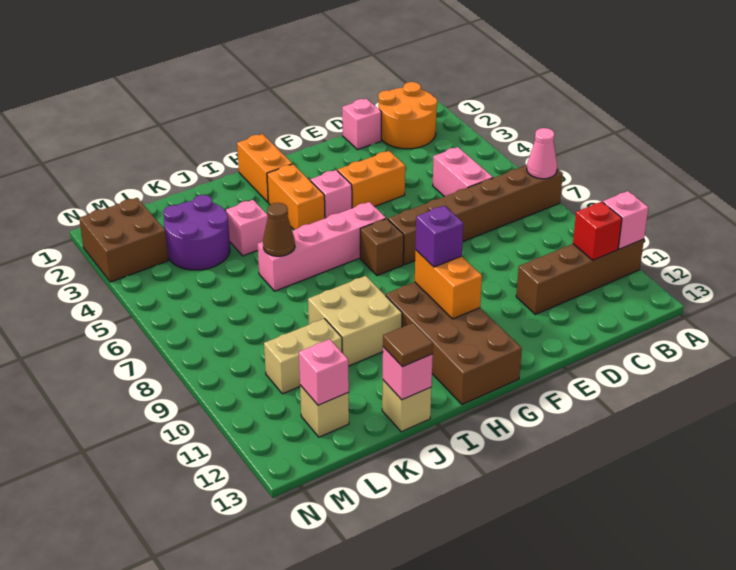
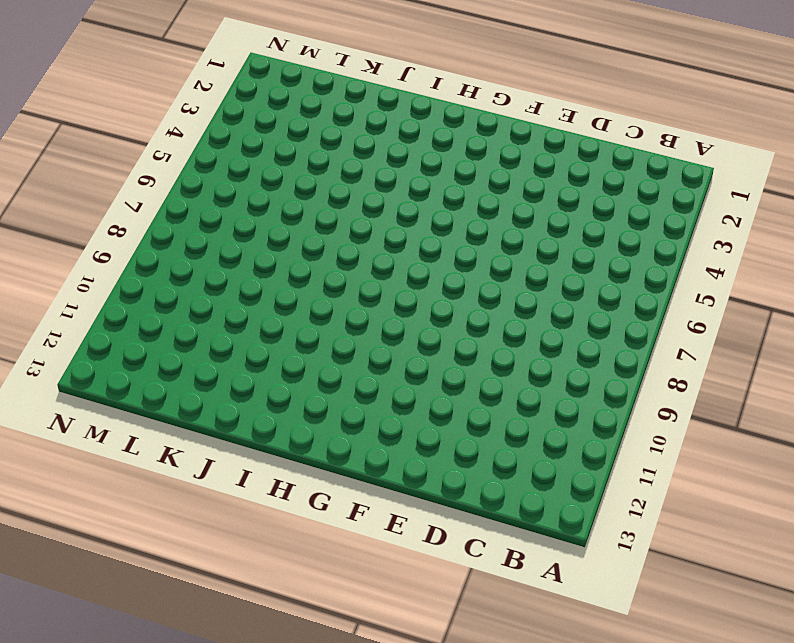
none -> brown 1x6 brick [388,165,563,264]
none -> brown 1x4 brick [516,239,644,314]
none -> orange 2x2 round brick [378,82,437,149]

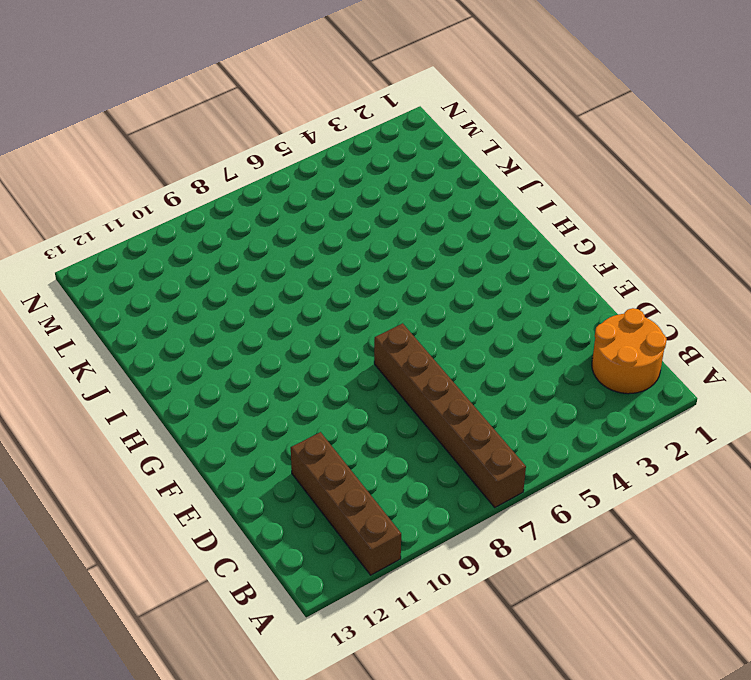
none -> pink 1x2 brick [433,147,493,197]
none -> pink 1x1 brick [342,99,382,150]
none -> orange 1x2 brick [337,151,405,208]

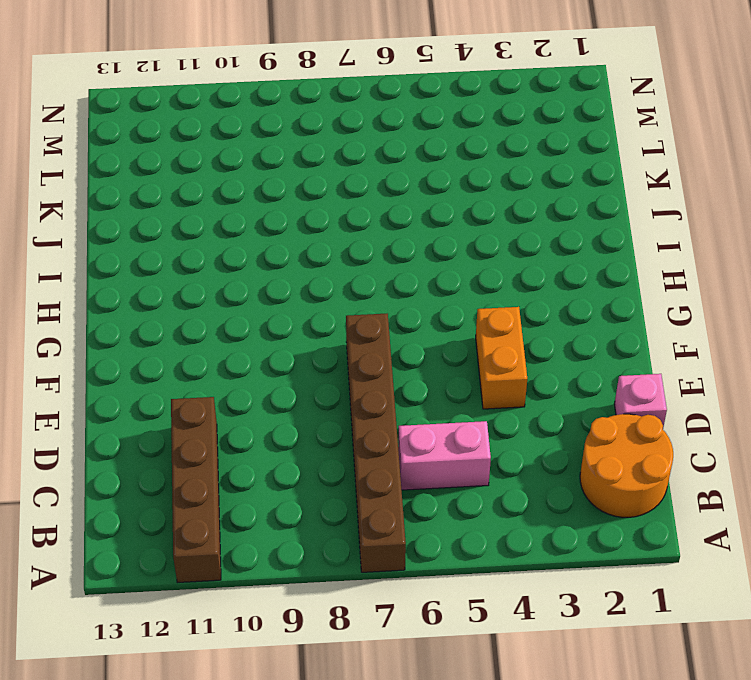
none -> pink 1x1 brick [310,170,352,218]
none -> pink 1x4 brick [257,202,386,291]
none -> brown 1x1 brick [360,219,404,276]

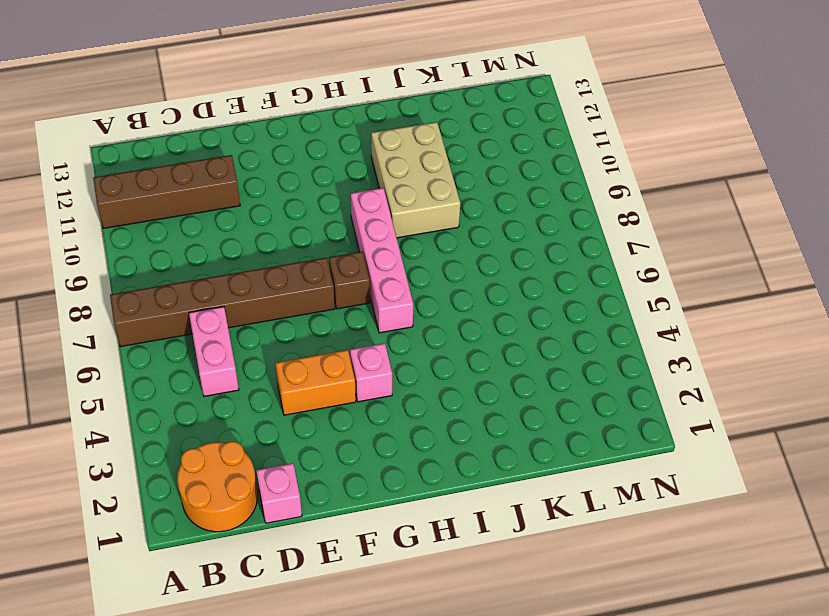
pink 1x4 brick [351,188,413,333] -> pink 1x4 brick turned to [257,202,386,291]
tan 2x3 brick [371,122,460,238] -> tan 2x2 brick [308,276,402,366]
none -> brown 2x4 brick [386,282,522,405]
none -> orange 1x2 brick [237,134,292,202]
none -> orange 1x2 brick [267,164,325,230]

